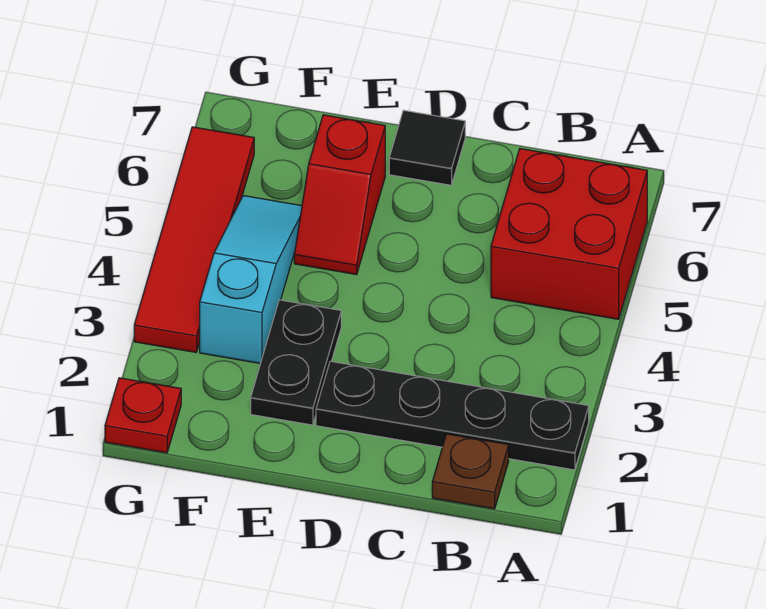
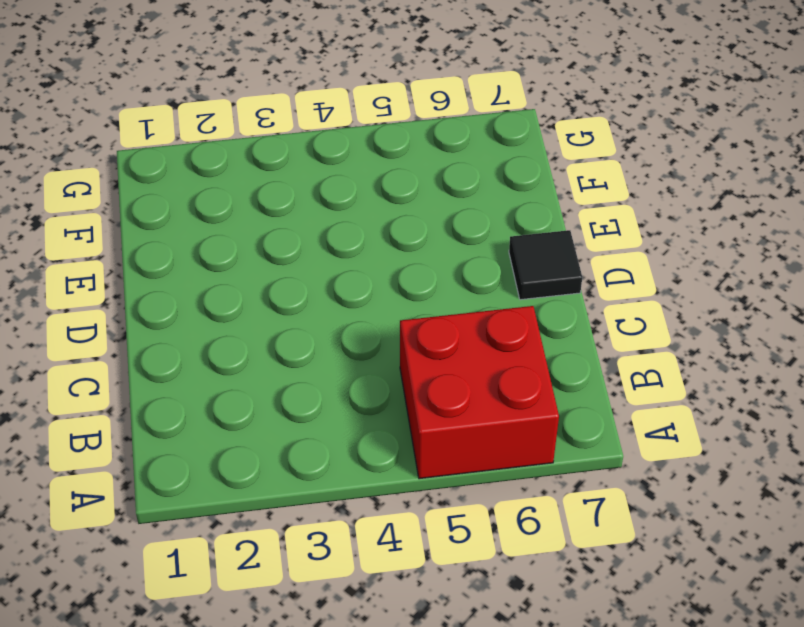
none -> black 1x4 plate [316,361,589,470]
none -> brown 1x1 plate [432,434,509,509]

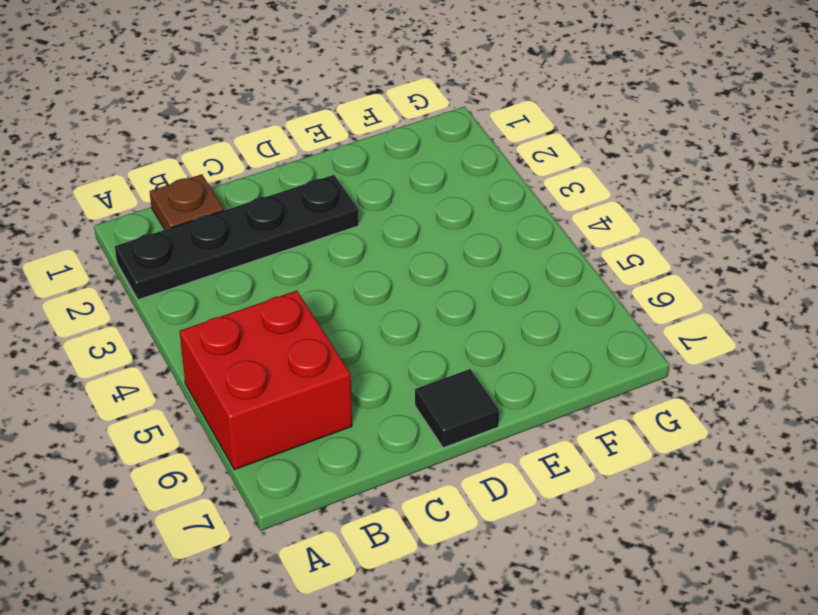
none -> black 1x2 plate [251,300,341,425]
none -> red 1x2 slope [294,115,385,275]

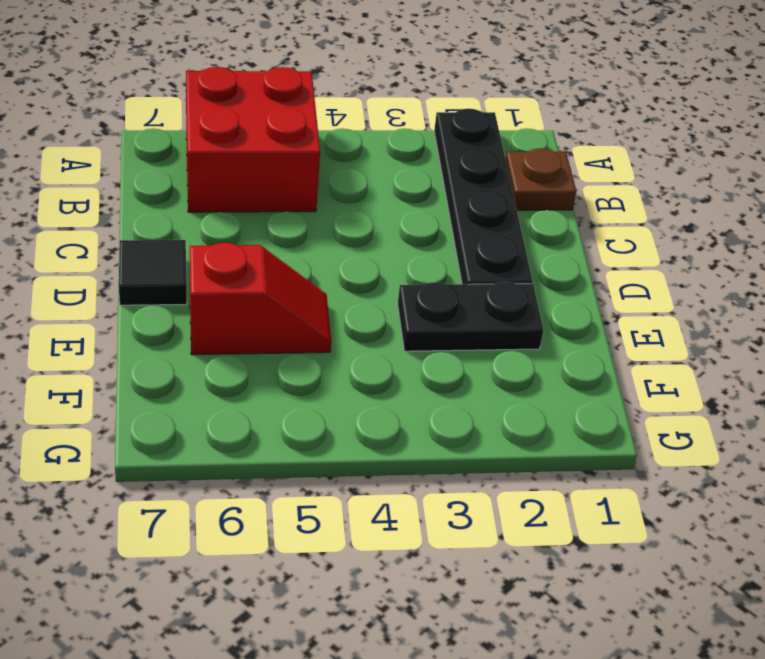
none -> cyan 1x3 slope [200,196,302,363]
none -> red 1x1 plate [105,378,181,453]

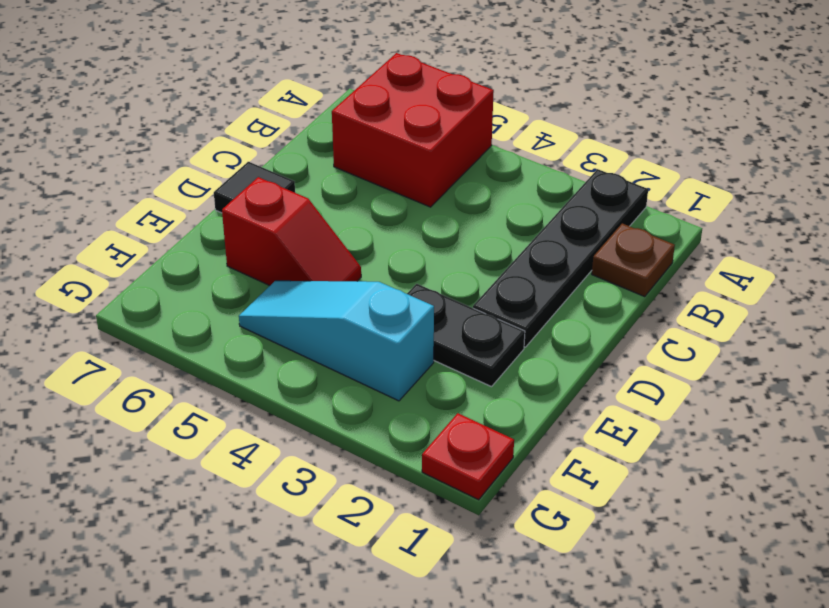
none -> red 1x4 tile [134,127,254,352]

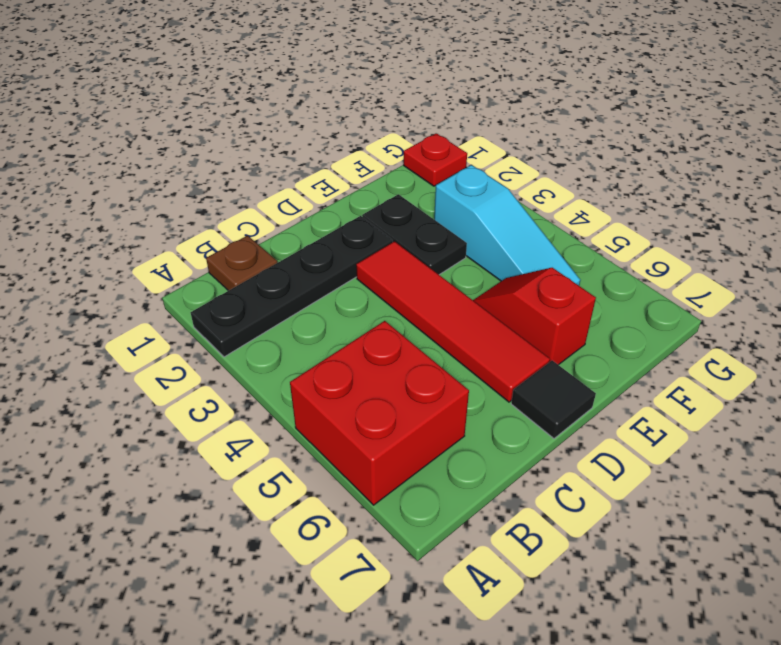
red 1x4 tile [356,241,550,402] -> red 1x4 tile moved to [134,127,254,352]

